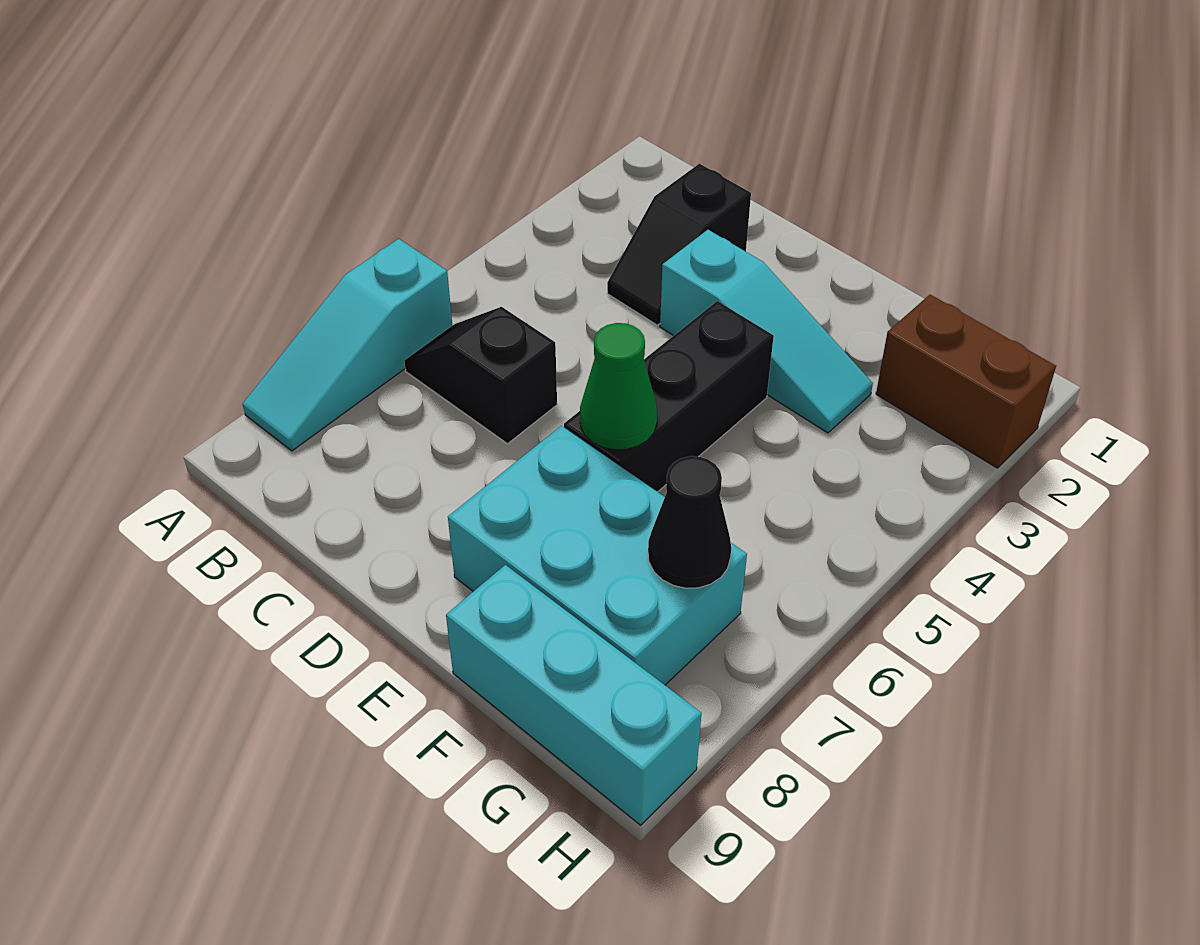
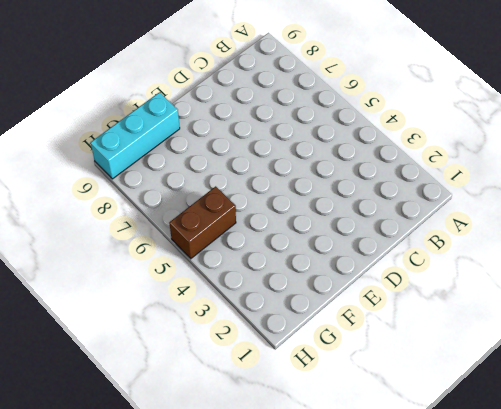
brown 1x2 brick [169,186,236,259] -> brown 1x2 brick moved to [876,294,1056,468]
none -> cyan 1x3 slope [243,239,452,451]
none -> black 1x2 slope [404,307,557,444]

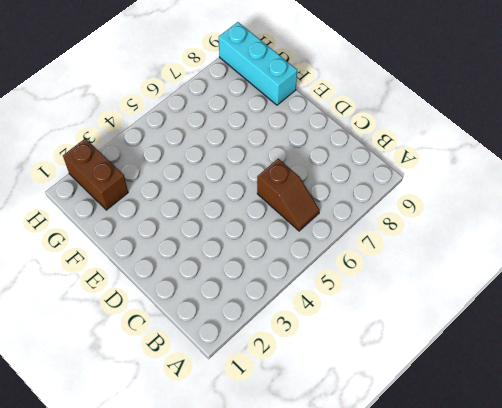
brown 1x2 slope [257,159,320,231] -> black 1x2 slope [404,307,557,444]
none -> cyan 1x3 slope [243,239,452,451]
none -> black 1x2 slope [607,164,751,325]

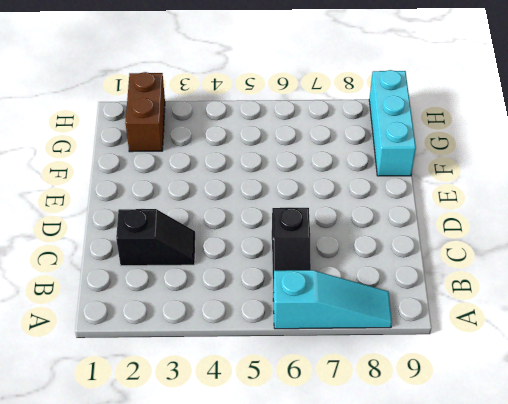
none -> cyan 1x3 slope [660,230,873,433]
none -> black 1x3 brick [564,301,774,492]

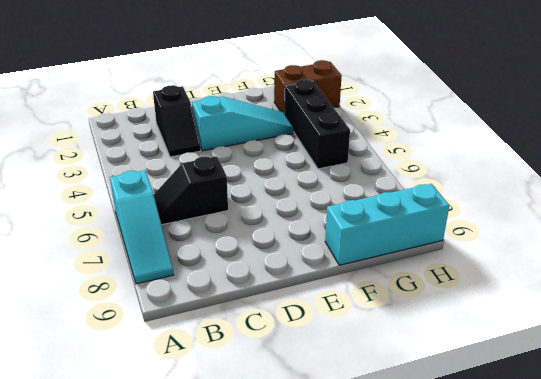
black 1x3 brick [285,80,350,169] -> black 1x3 brick moved to [564,301,774,492]
none -> cyan 2x3 brick [448,426,747,685]
none -> green 1x1 cone [580,323,657,450]

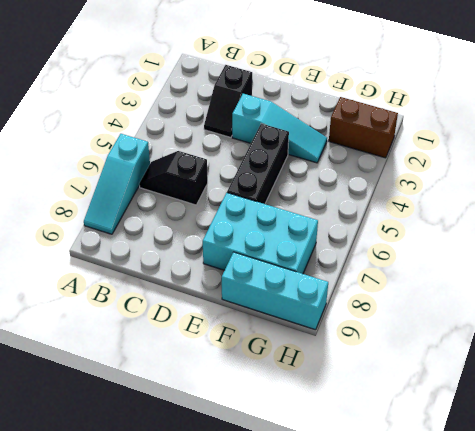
none -> green 1x1 cone [580,323,657,450]
none -> black 1x1 cone [648,456,731,588]

